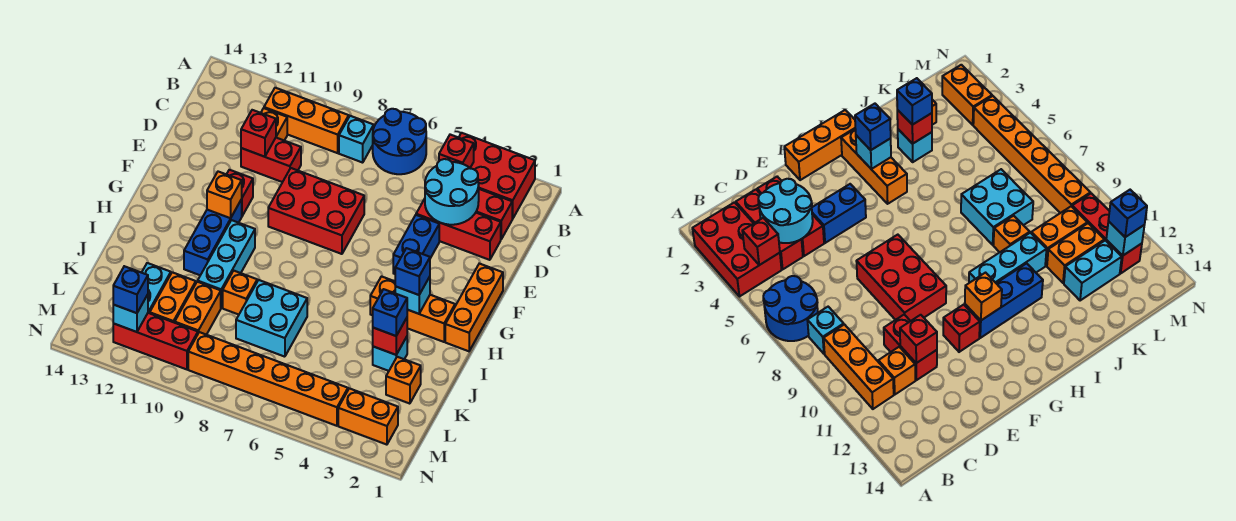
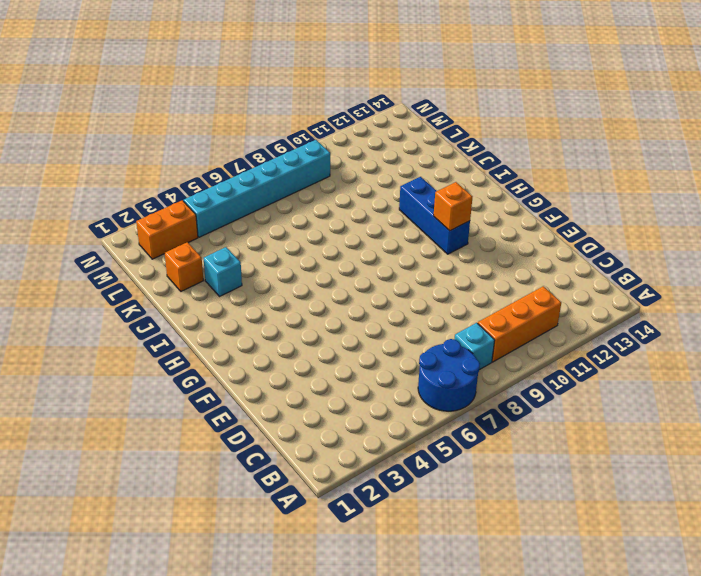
cyan 1x6 brick [184,140,330,237] -> orange 1x6 brick [188,332,348,426]
none -> red 2x3 brick [459,133,535,219]
none -> red 1x3 brick [476,189,512,239]
none -> orange 1x1 brick [261,108,287,141]
none -> red 1x3 brick [416,199,501,260]

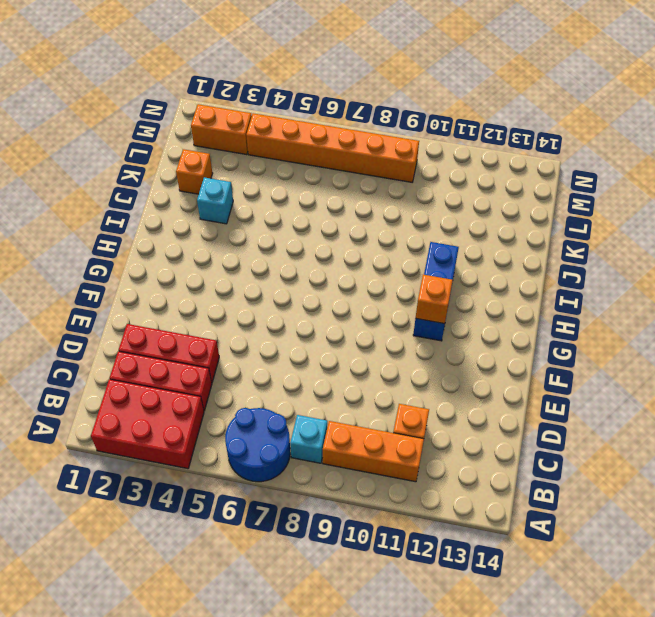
none -> red 1x2 brick [241,138,301,182]
none -> blue 1x2 brick [393,215,439,274]
none -> red 2x3 brick [268,168,364,254]
none -> orange 1x3 brick [445,264,503,351]

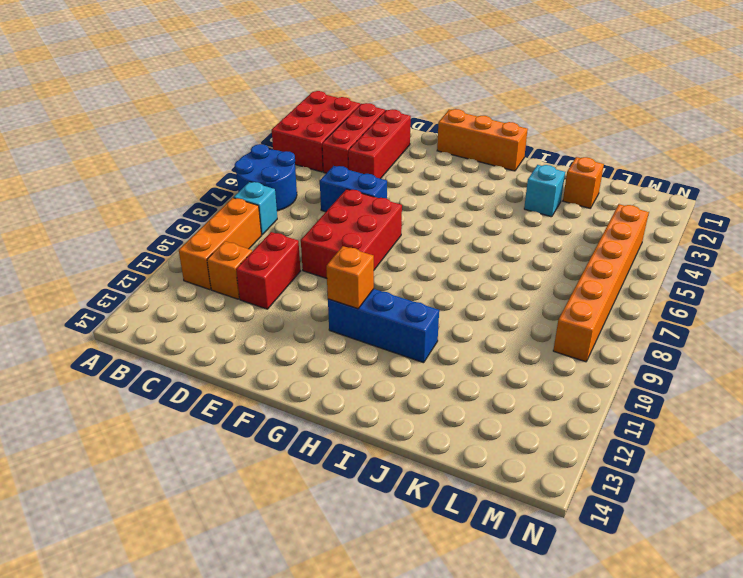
blue 1x2 brick [320,166,387,212] -> blue 1x2 brick moved to [393,215,439,274]
none -> red 1x1 brick [227,170,253,216]
none -> orange 1x3 brick [370,276,455,342]
none -> cyan 1x3 brick [198,220,255,308]
none -> cyan 2x2 brick [236,280,307,357]

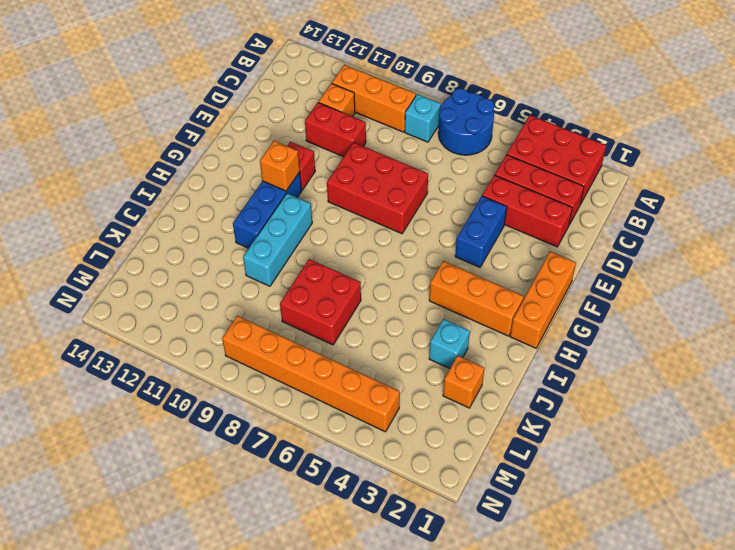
red 2x2 brick [280,259,361,345] -> cyan 2x2 brick [236,280,307,357]
none -> orange 1x1 brick [223,271,257,315]
none -> orange 1x2 brick [175,282,221,335]
none -> orange 1x2 brick [150,272,196,323]
none -> cyan 1x2 brick [142,263,171,313]

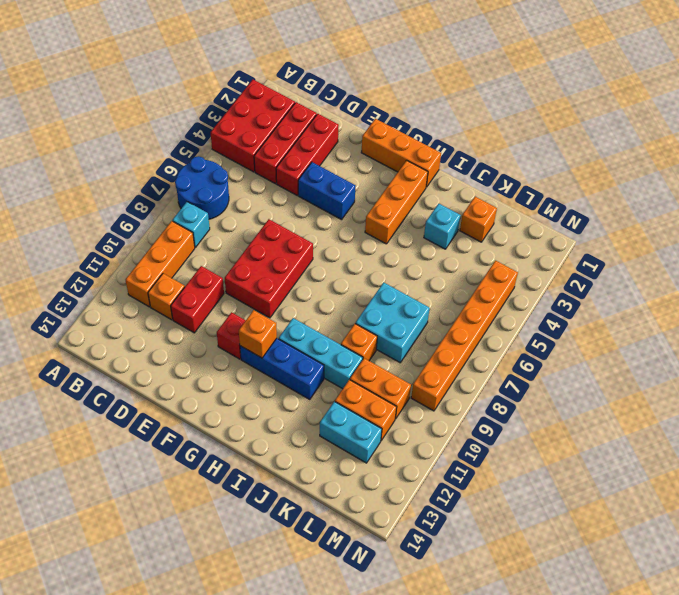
none -> orange 1x2 brick [338,388,398,445]
none -> red 1x3 brick [113,313,198,369]
none -> red 1x1 brick [439,135,474,168]
none -> cyan 2x2 round brick [425,159,479,225]

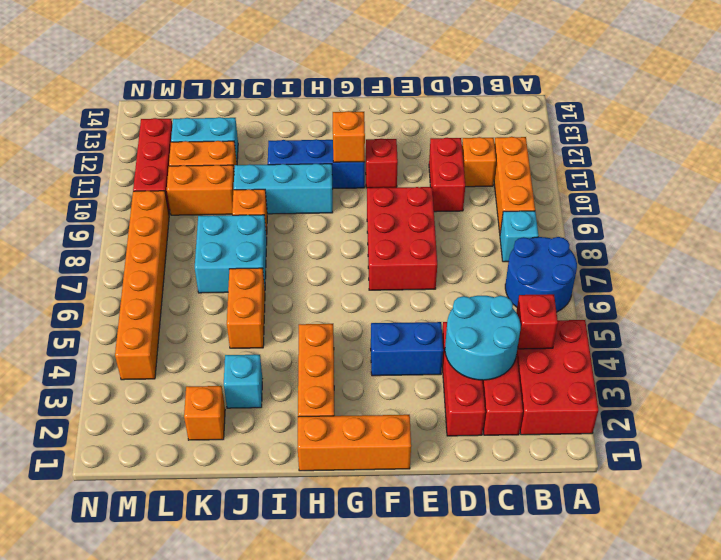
orange 1x2 brick [227,268,265,348] -> orange 1x2 brick moved to [338,388,398,445]
none -> red 1x1 brick [241,110,276,157]
none -> cyan 1x1 brick [395,277,430,314]
none -> red 1x1 brick [373,318,407,355]
none -> cyan 1x1 brick [113,295,148,332]

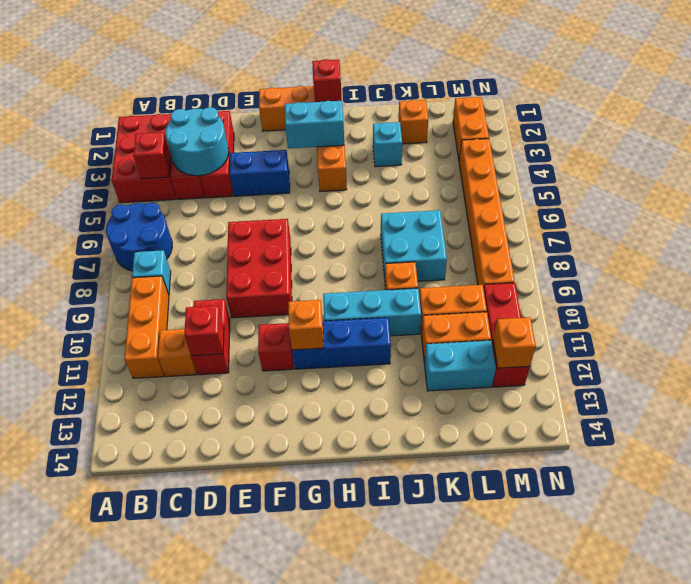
cyan 1x2 brick [285,101,344,148] -> cyan 1x1 brick [395,277,430,314]
red 1x1 brick [312,59,342,102] -> red 1x1 brick moved to [373,318,407,355]
orange 1x1 brick [493,317,536,368] -> cyan 1x1 brick [113,295,148,332]
none -> blue 1x1 brick [395,248,430,295]
none -> blue 1x1 brick [373,289,407,336]
none -> blue 1x1 brick [113,266,148,313]

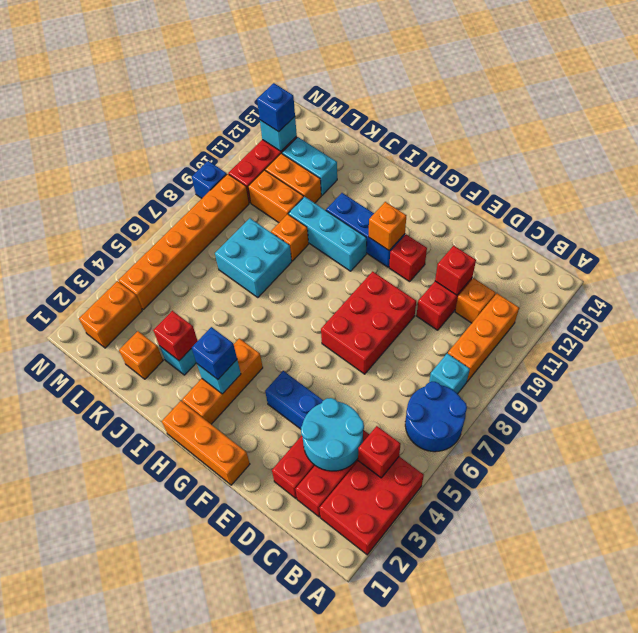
blue 1x1 brick [192,161,227,198] -> blue 1x1 brick moved to [373,289,407,336]

